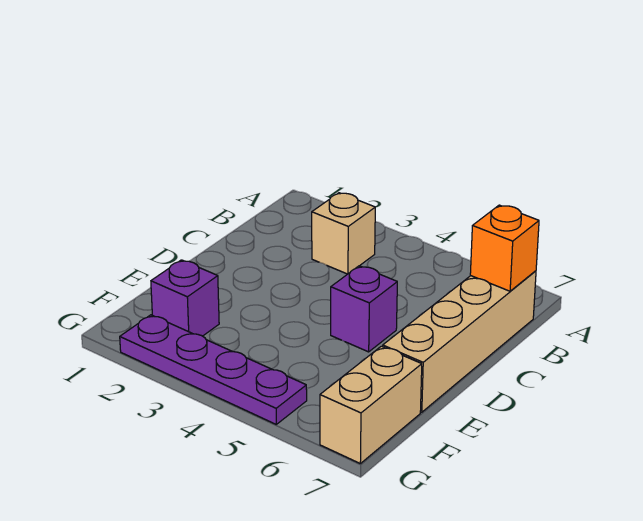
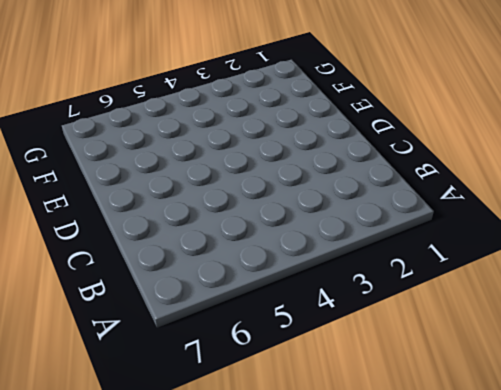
none -> tan 1x1 brick [312,193,375,274]
none -> tan 1x4 brick [383,271,536,412]

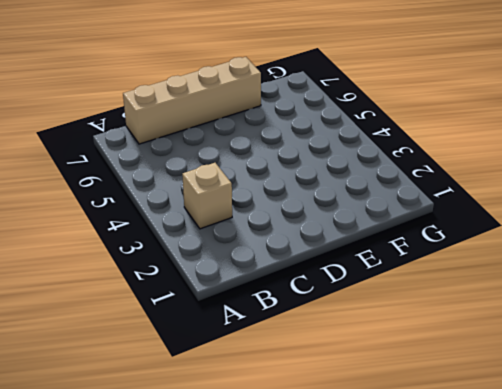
none -> purple 1x1 brick [331,266,397,352]
none -> purple 1x1 brick [151,260,219,336]

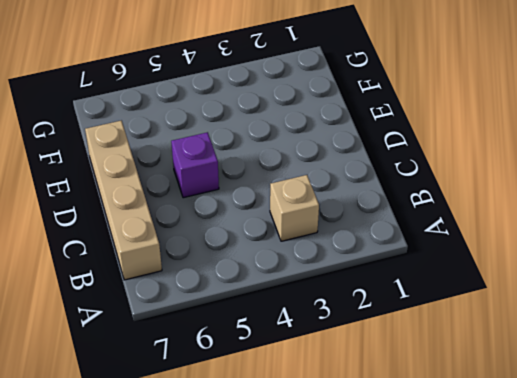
none -> purple 1x1 brick [151,260,219,336]
none -> tan 1x2 brick [320,346,422,463]

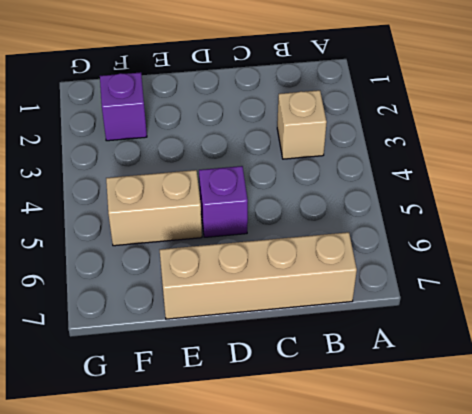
tan 1x2 brick [106,170,202,246] -> tan 1x2 brick moved to [320,346,422,463]
none -> purple 1x4 plate [120,315,307,424]
none -> orange 1x1 brick [470,205,539,291]

